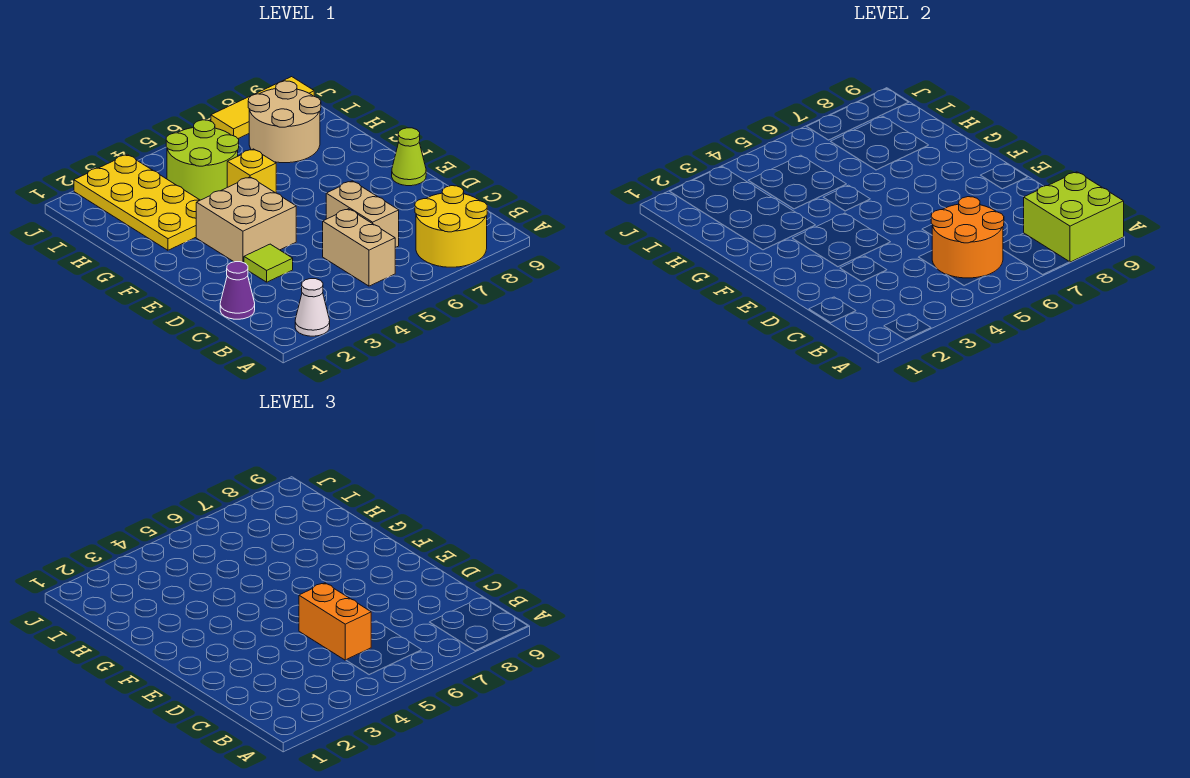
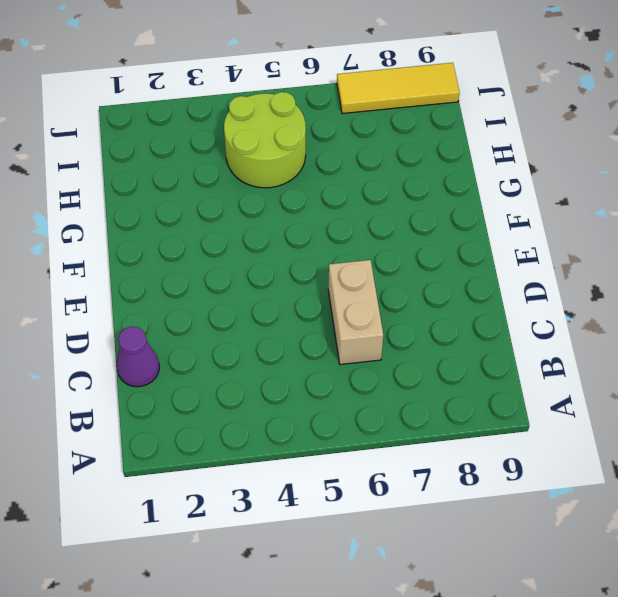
none -> white 1x1 cone [295,279,330,336]
none -> yellow 2x2 round brick [415,186,487,267]
none -> tan 1x2 brick [323,209,395,286]

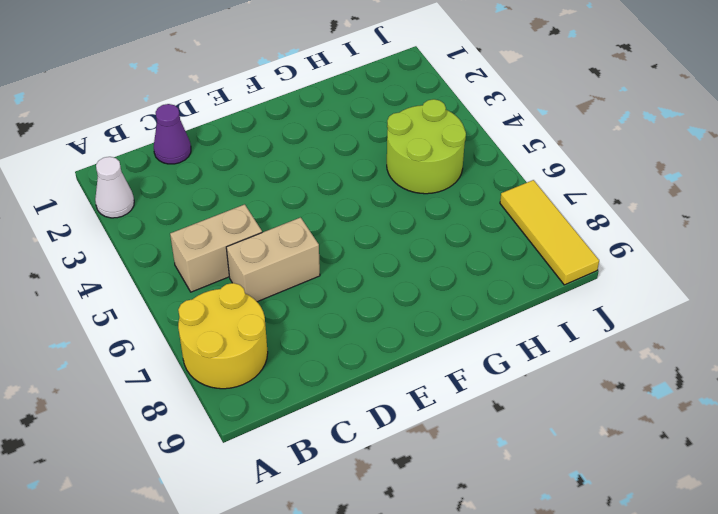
none -> lime 1x1 tile [244,244,293,282]
none -> tan 2x2 brick [196,177,296,263]
none -> lime 1x1 cone [392,128,426,186]

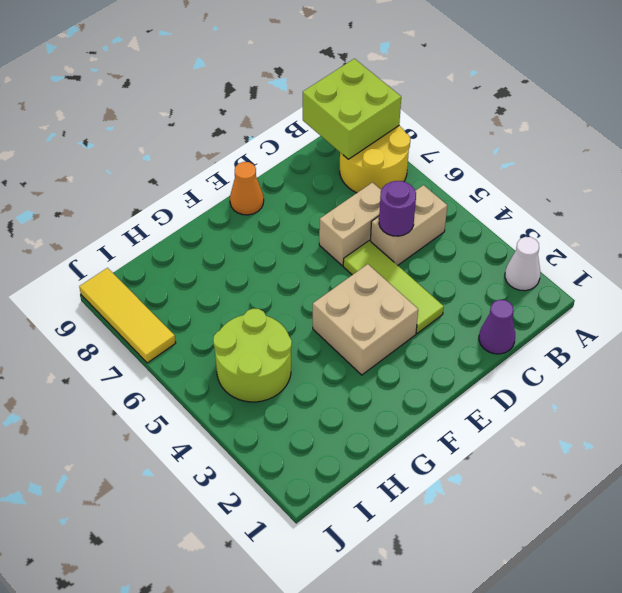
purple 1x1 round brick [379,181,416,236] -> orange 2x2 round brick [931,197,1004,278]
lime 1x3 tile [343,241,444,333] -> lime 1x1 tile [244,244,293,282]
orange 1x1 cone [230,162,264,215] -> lime 1x1 cone [392,128,426,186]
none -> yellow 2x4 plate [74,154,200,250]
none -> yellow 1x1 brick [227,149,276,193]
none -> tan 2x2 round brick [248,81,321,163]

